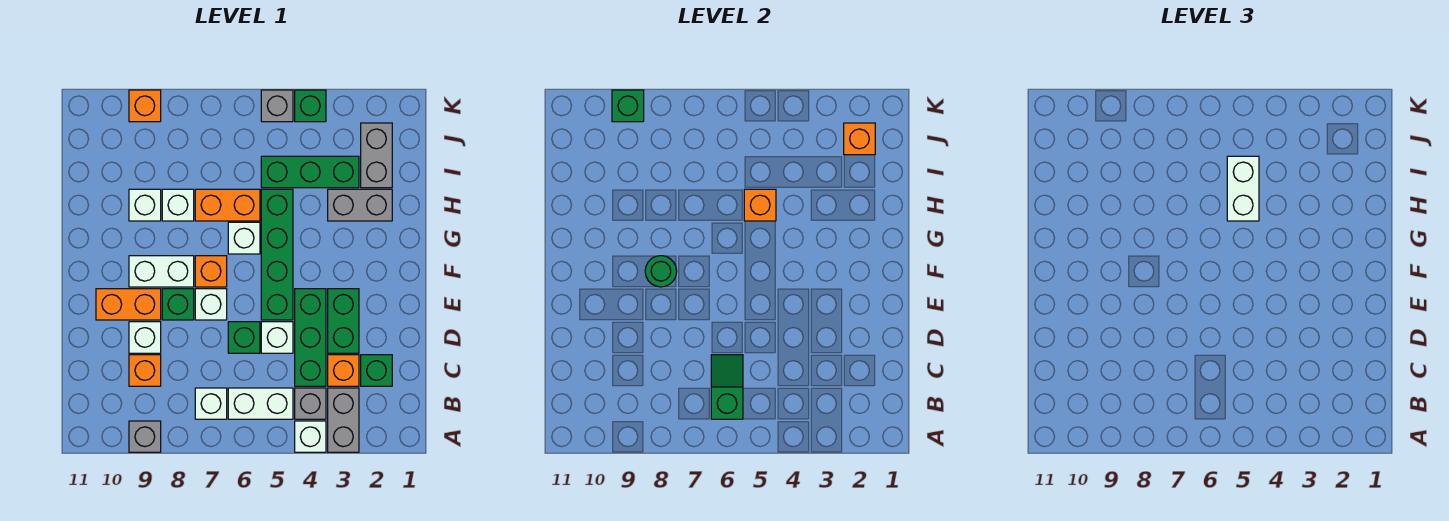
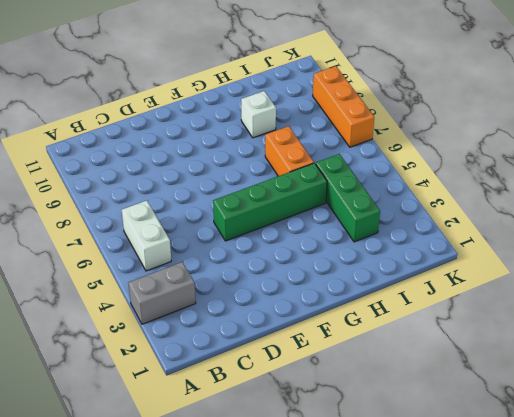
orange 1x3 brick [313,66,374,147] -> orange 1x1 brick [129,90,161,122]
none -> white 1x1 brick [295,421,326,452]
none -> grey 1x1 brick [129,421,161,452]
none -> grey 1x1 brick [295,388,326,419]
none -> white 1x1 brick [195,388,227,419]

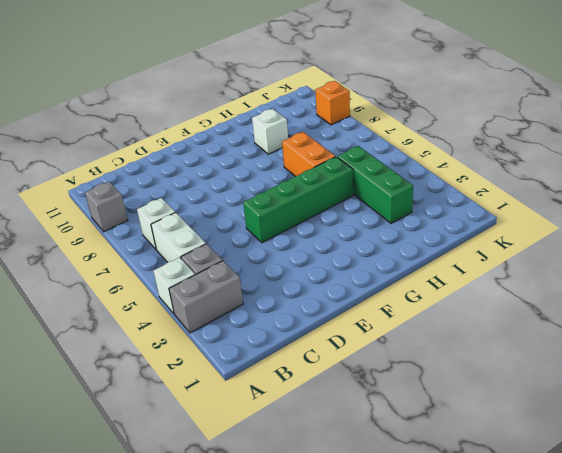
none -> green 1x1 brick [361,355,392,386]
none -> orange 1x1 brick [328,355,359,386]
none -> green 1x3 brick [295,289,326,386]
none -> orange 1x1 brick [129,355,161,386]

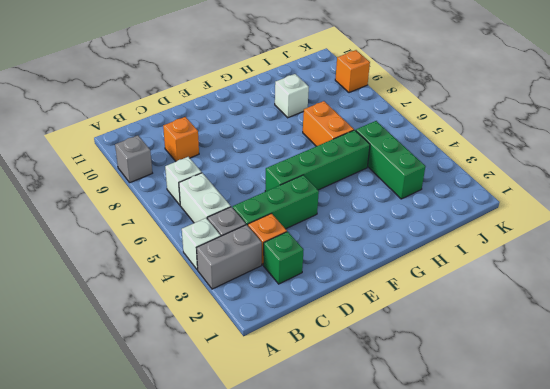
none -> green 1x2 brick [328,289,359,353]
none -> white 1x1 brick [261,322,293,353]
none -> green 1x1 brick [228,322,260,353]
none -> white 1x1 brick [129,322,161,353]

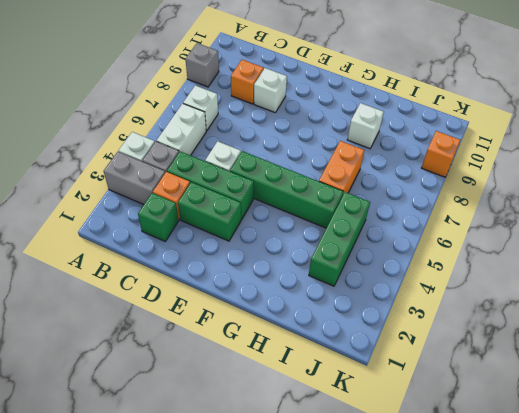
none -> green 1x1 brick [228,322,260,353]
none -> white 1x1 brick [195,289,227,320]
none -> green 1x1 brick [162,289,194,320]
none -> orange 1x2 brick [96,289,161,320]

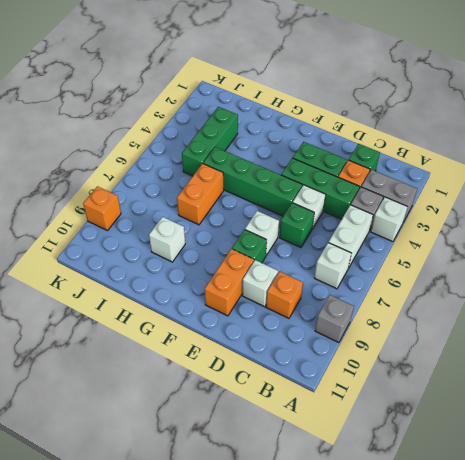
none -> orange 1x1 brick [195,256,227,287]
none -> white 1x2 brick [129,256,194,287]
none -> white 1x1 brick [228,222,260,254]
none -> grey 1x2 brick [328,189,392,221]

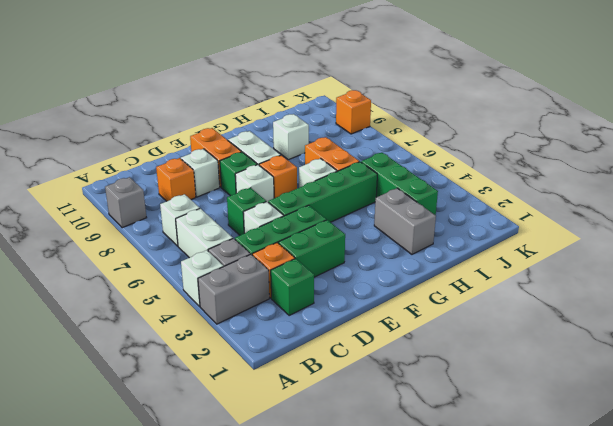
none -> white 1x1 brick [162,189,194,221]
none -> grey 1x2 brick [361,123,392,188]
none -> green 1x1 brick [295,90,326,122]
none -> grey 1x1 brick [261,90,293,122]

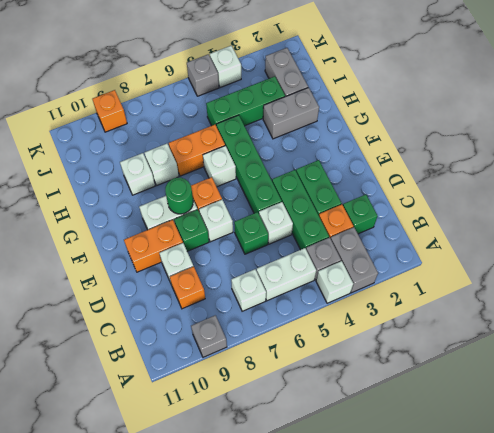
white 1x1 brick [210,46,241,88] -> green 1x1 brick [295,90,326,122]
none -> green 1x2 slope [711,355,743,419]
none -> orange 1x1 brick [744,189,776,221]
none -> orange 1x1 brick [844,123,875,155]
none -> green 1x1 brick [612,90,644,122]

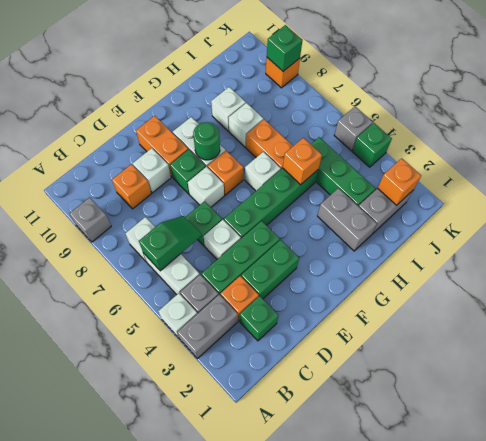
none -> white 1x2 brick [1227,156,1259,221]

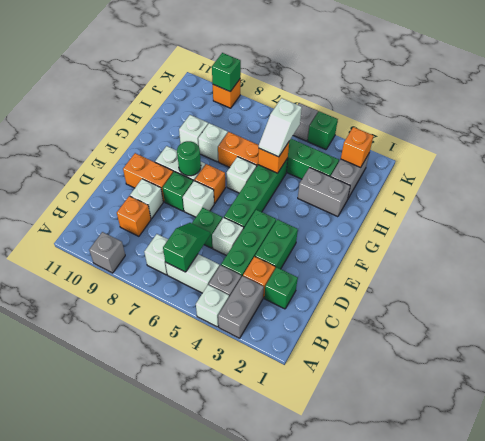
white 1x2 slope [259,98,302,157] -> white 1x2 brick [1227,156,1259,221]

